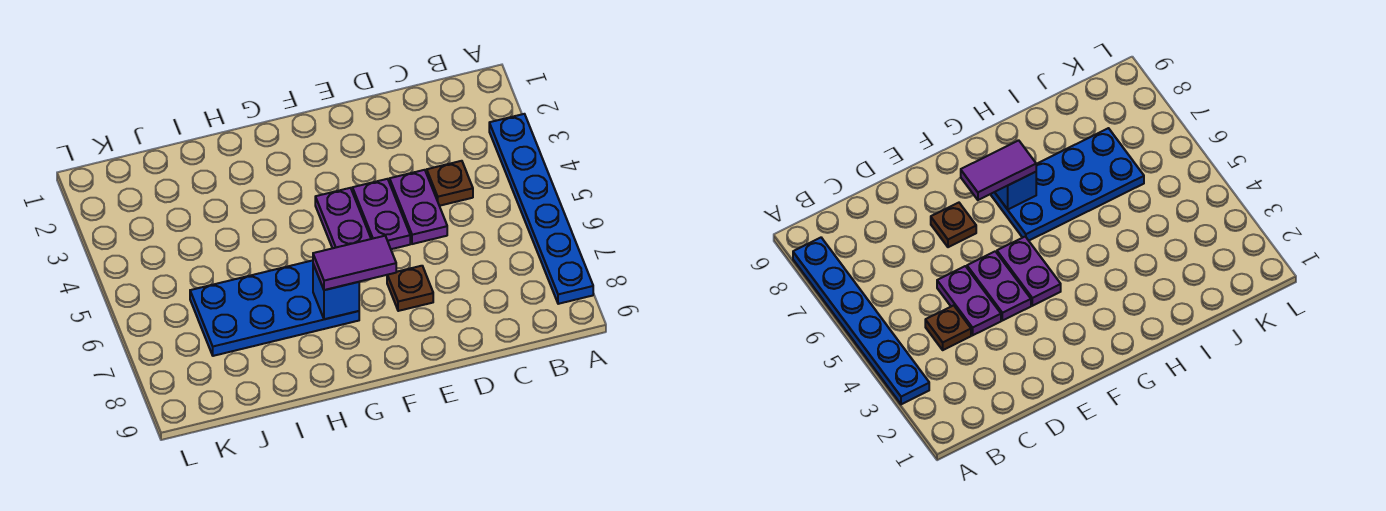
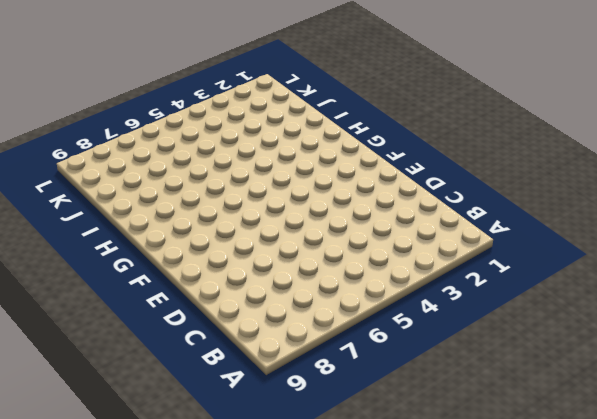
none -> blue 1x6 plate [489,114,593,304]
none -> brown 1x1 plate [427,161,473,206]

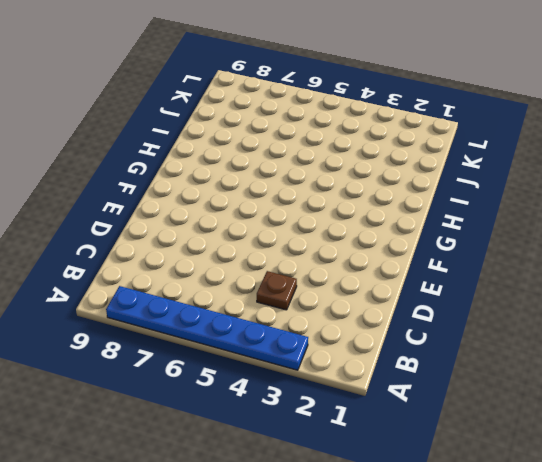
none -> purple 1x2 plate [390,170,447,244]
none -> purple 1x2 plate [352,179,410,249]

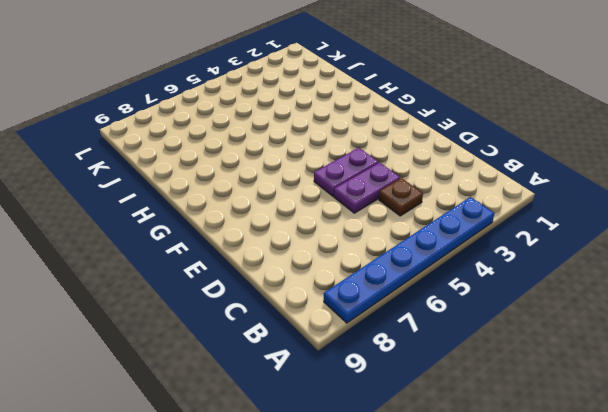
none -> brown 1x1 plate [387,266,433,311]
none -> purple 1x2 plate [315,188,371,248]

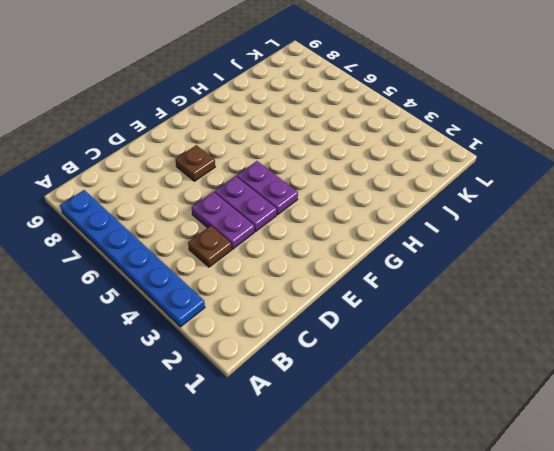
none -> blue 2x4 plate [190,260,359,356]
none -> blue 1x1 brick [313,264,359,319]

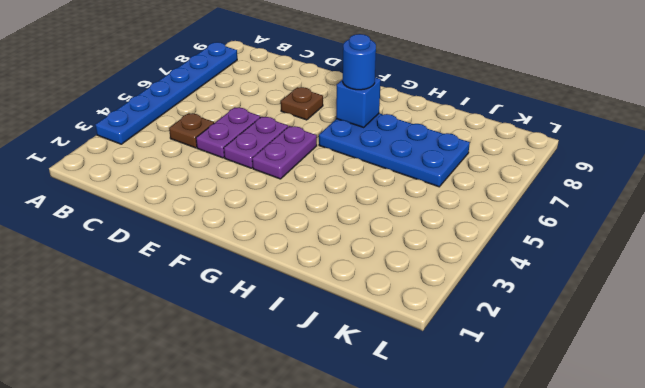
blue 1x1 round brick [343,34,376,90] -> purple 1x2 tile [313,236,396,290]

